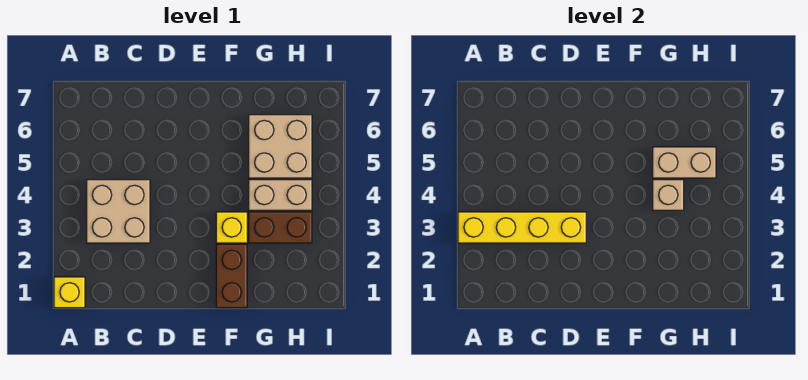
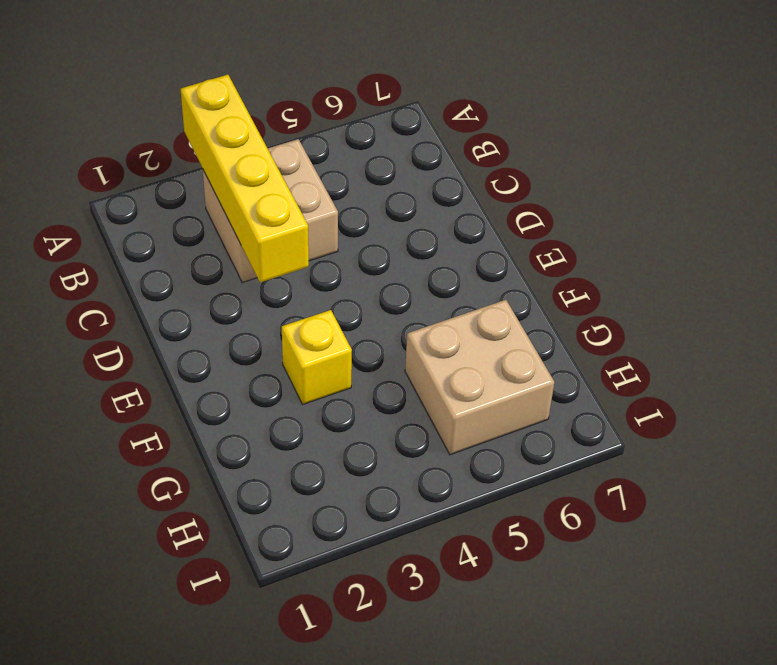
none -> yellow 1x1 brick [54,277,85,308]
none -> brown 1x2 brick [216,244,247,308]

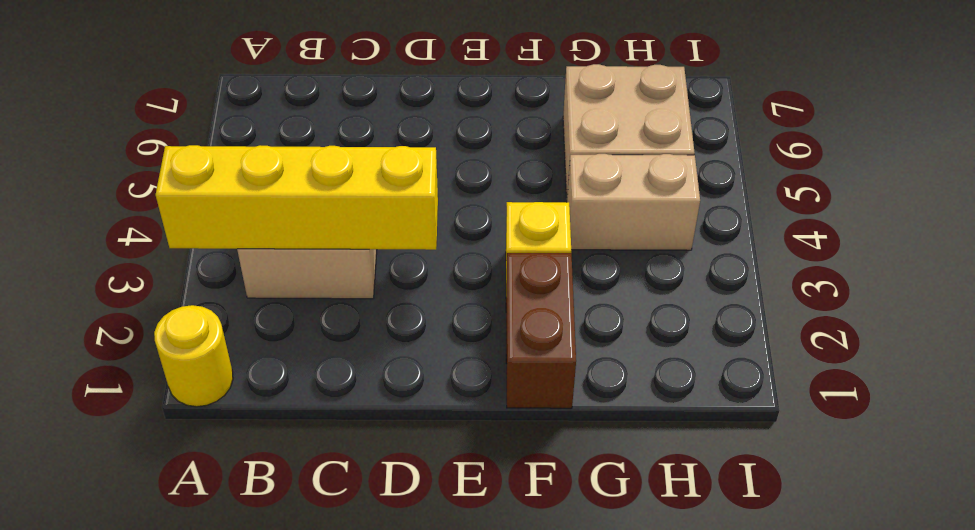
yellow 1x1 round brick [154,305,233,407] -> yellow 1x1 brick [54,277,85,308]
none -> brown 1x2 brick [249,212,312,243]
none -> tan 1x1 brick [653,180,684,210]

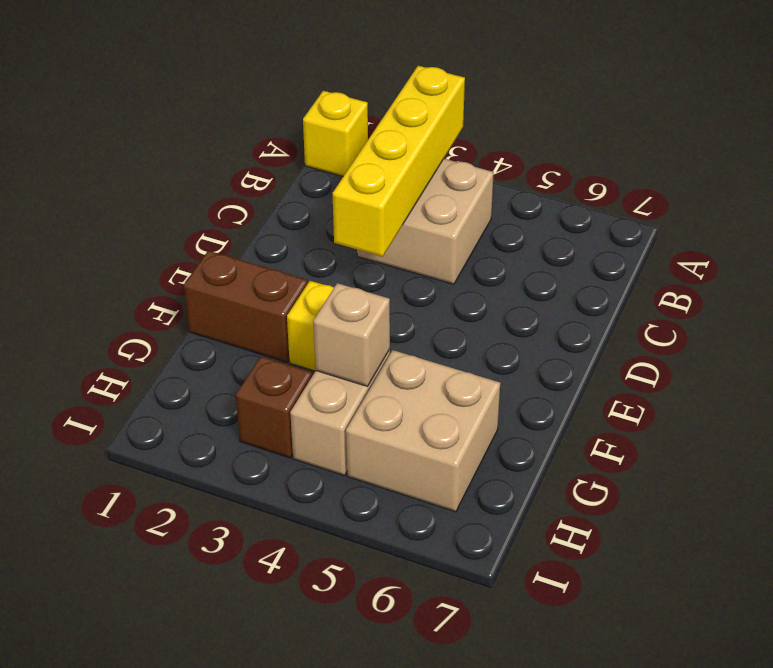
brown 1x1 brick [236,356,312,458] -> brown 1x2 brick [249,212,312,243]
none -> tan 1x2 brick [653,147,716,178]

